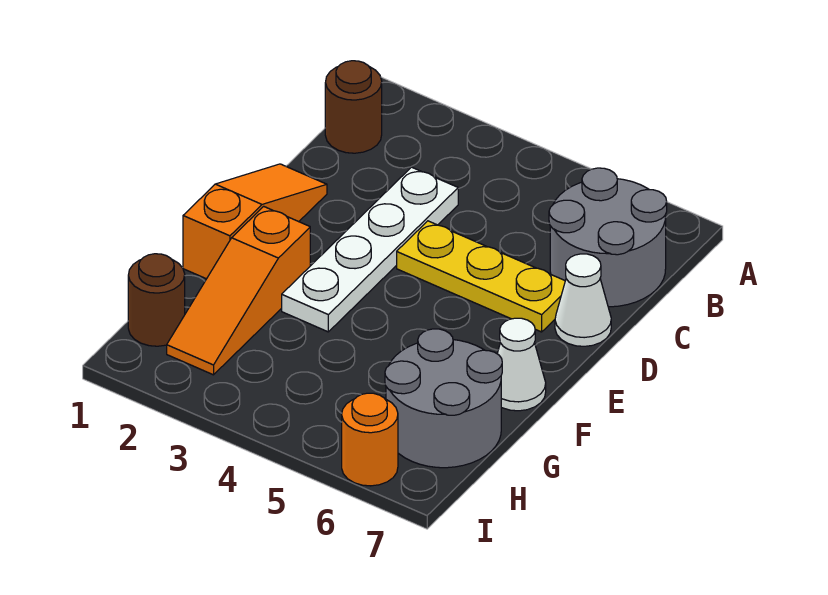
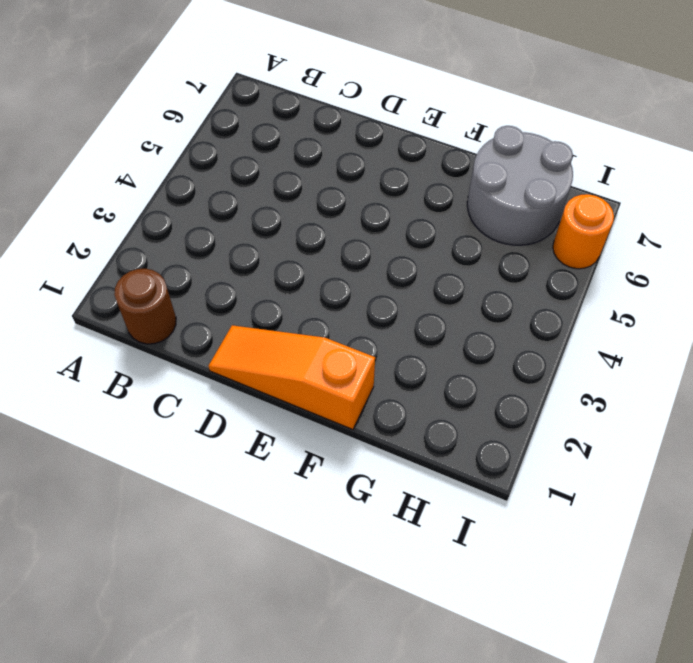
none -> grey 2x2 round brick [549,168,667,307]
none -> white 1x4 plate [282,167,458,332]

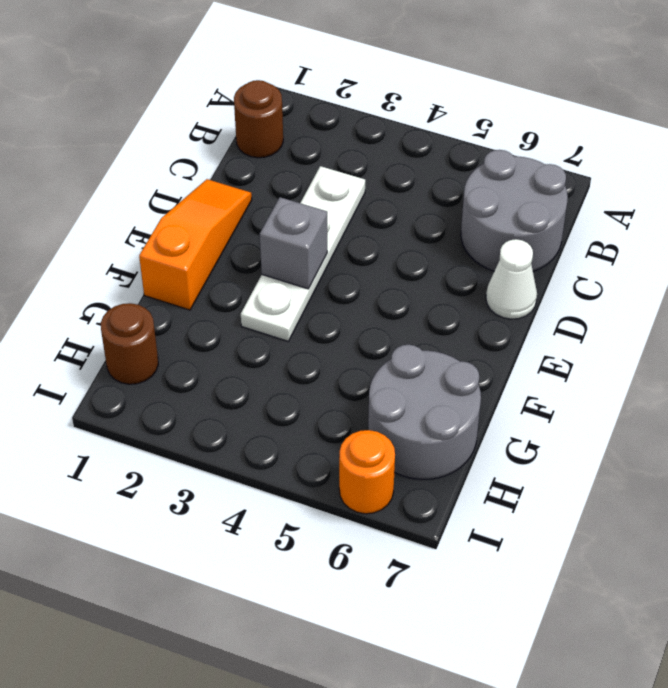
grey 1x1 brick [260,197,327,289] -> none
none -> yellow 1x3 plate [397,221,565,332]
none -> orange 1x3 slope [167,206,310,375]

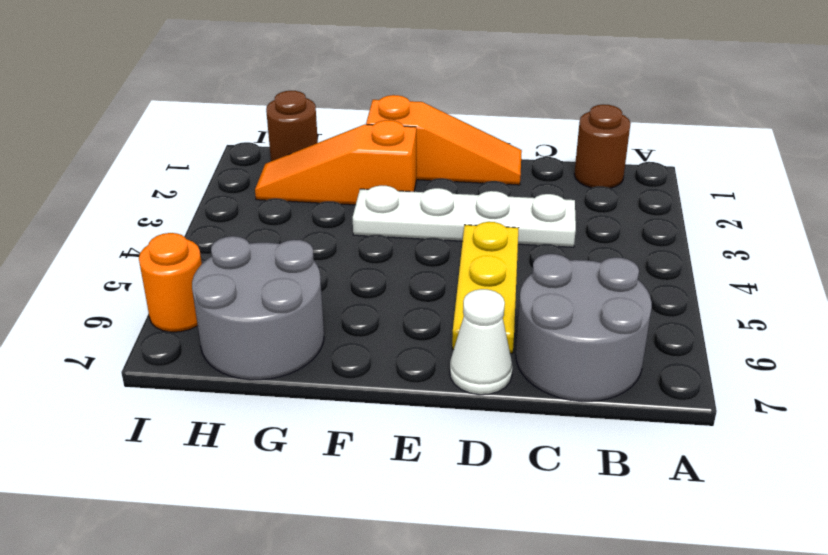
none -> white 1x1 cone [497,318,546,411]

